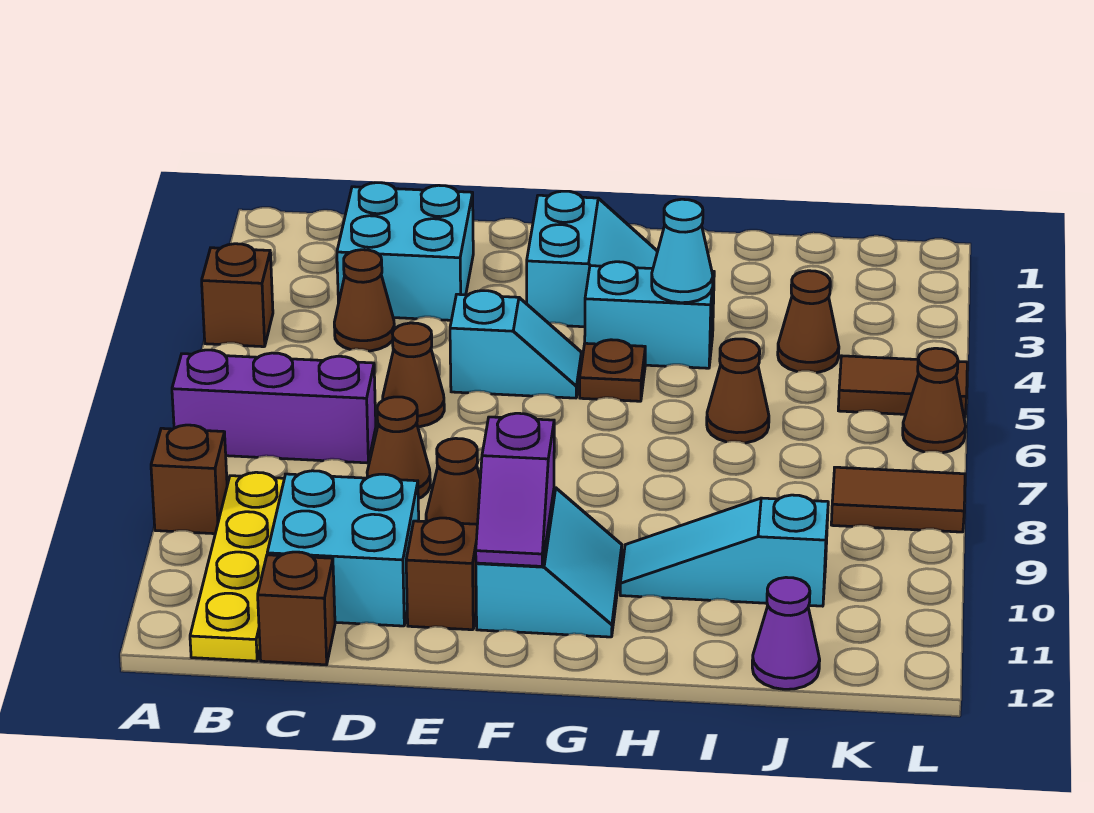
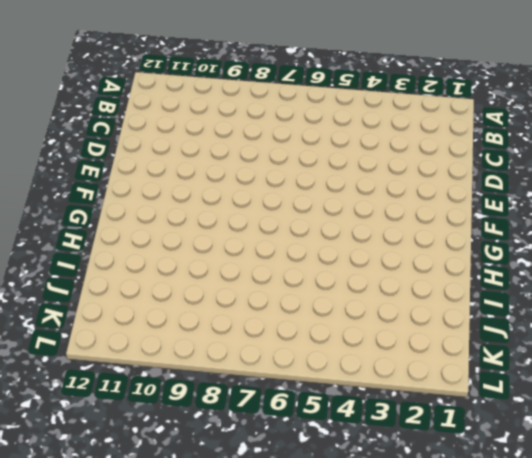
none -> brown 1x1 brick [202,244,273,347]
none -> purple 1x3 brick [172,350,376,463]
none -> brown 1x1 brick [151,425,227,534]

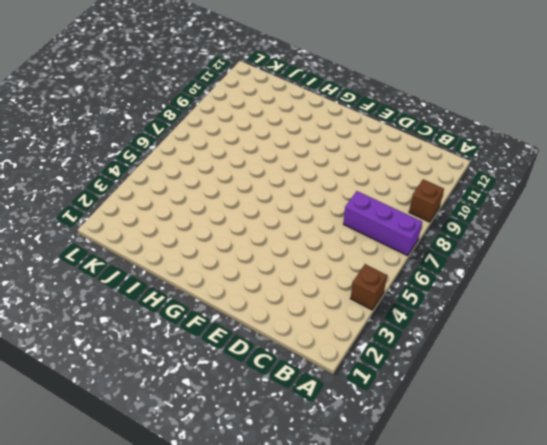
none -> yellow 1x4 plate [190,472,284,661]
none -> cyan 2x2 brick [337,183,473,320]
none -> brown 1x1 cone [334,250,394,351]

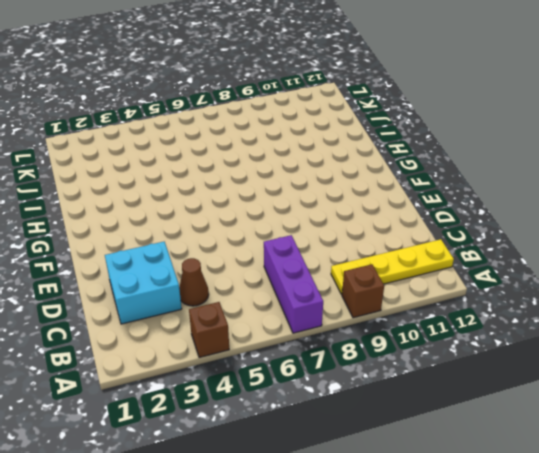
none -> cyan 2x2 brick [267,471,419,626]
none -> brown 1x1 brick [258,552,335,665]
none -> brown 1x1 cone [383,323,444,427]

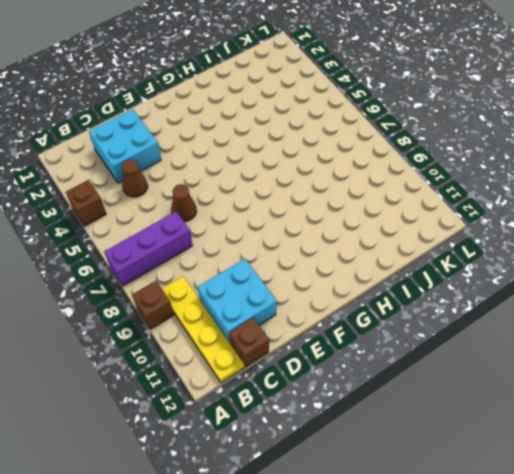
none -> brown 1x1 cone [367,397,430,499]
none -> cyan 1x2 slope [450,291,581,398]
none -> brown 1x1 cone [426,438,480,524]

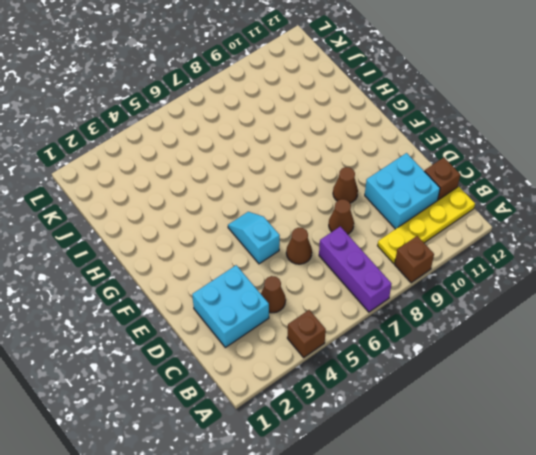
none -> brown 1x1 brick [406,518,477,630]
none -> cyan 2x2 slope [527,191,658,327]
none -> cyan 2x2 slope [476,488,622,637]

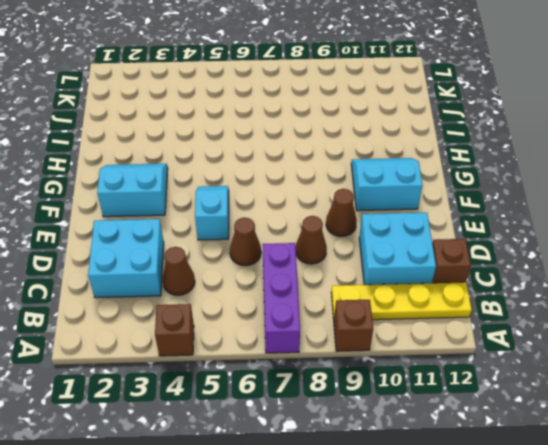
none -> brown 1x1 brick [406,518,477,630]
none -> cyan 1x2 brick [585,262,714,368]
none -> brown 1x1 plate [580,340,645,401]

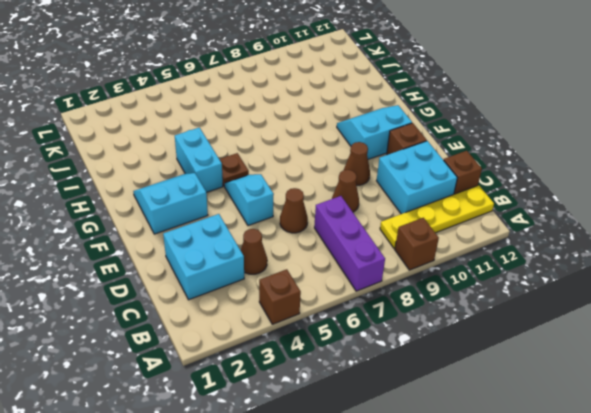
none -> cyan 1x3 slope [620,495,828,606]
none -> brown 1x1 cone [707,339,769,443]
none -> brown 1x1 cone [778,271,839,373]

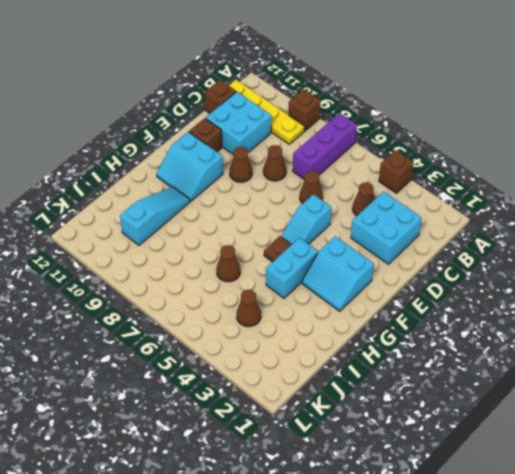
none -> purple 1x1 cone [752,577,820,689]
none -> brown 1x2 tile [838,356,967,417]
none -> brown 1x2 tile [831,467,965,532]

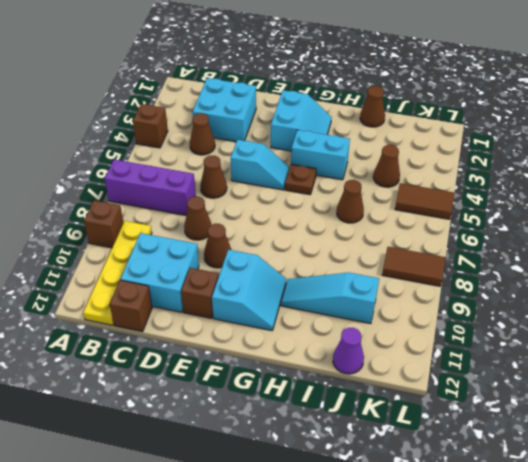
brown 1x1 cone [360,86,385,127] -> brown 1x1 cone moved to [903,348,966,453]
none -> purple 1x2 slope [476,413,554,566]
none -> cyan 1x1 cone [652,199,713,303]

